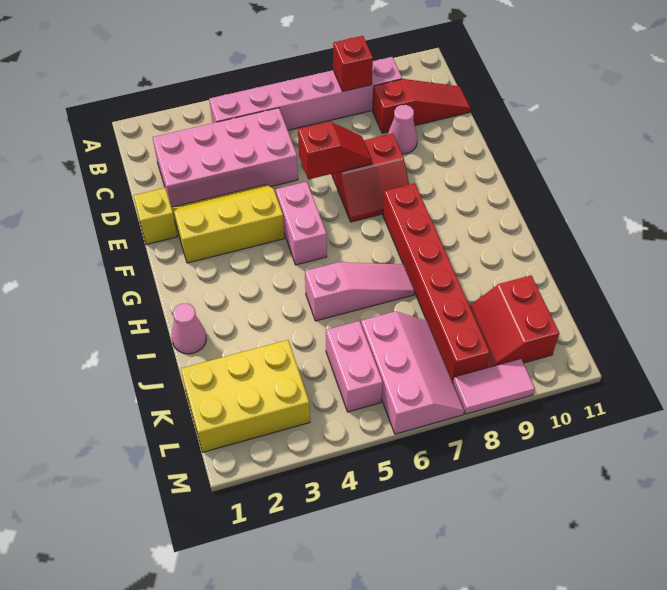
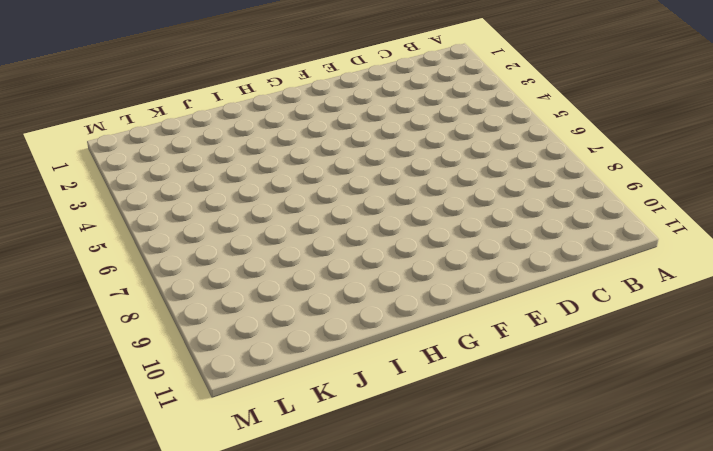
none -> pink 1x6 brick [209,57,402,130]
none -> pink 2x4 brick [153,108,298,207]
none -> red 1x3 slope [373,79,471,133]

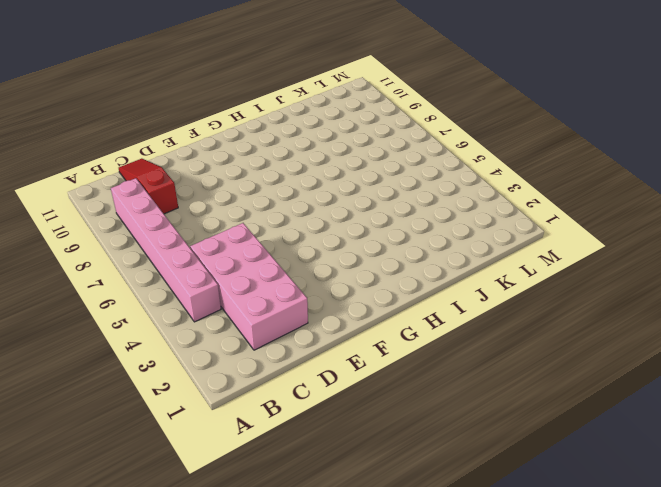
none -> pink 1x1 cone [388,105,417,154]
none -> yellow 1x1 brick [134,188,178,245]
none -> yellow 2x3 slope [171,184,284,263]

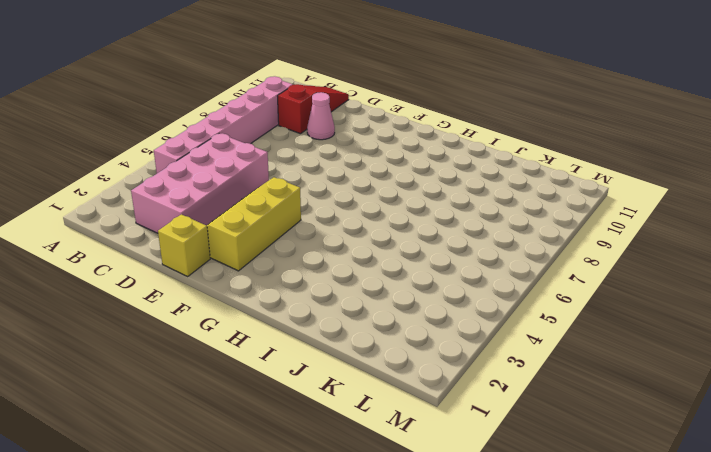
none -> red 2x2 slope [332,133,409,222]
none -> pink 1x2 brick [276,182,327,265]
none -> red 1x6 brick [383,183,490,382]

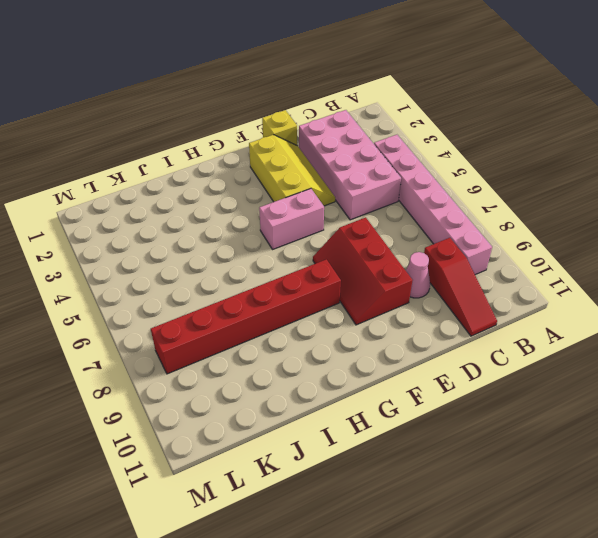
red 2x3 slope [313,217,413,325] -> red 2x2 slope [332,133,409,222]
none -> pink 1x1 cone [172,303,206,354]
none -> pink 1x3 slope [305,262,414,321]
none -> yellow 2x3 brick [181,340,310,452]

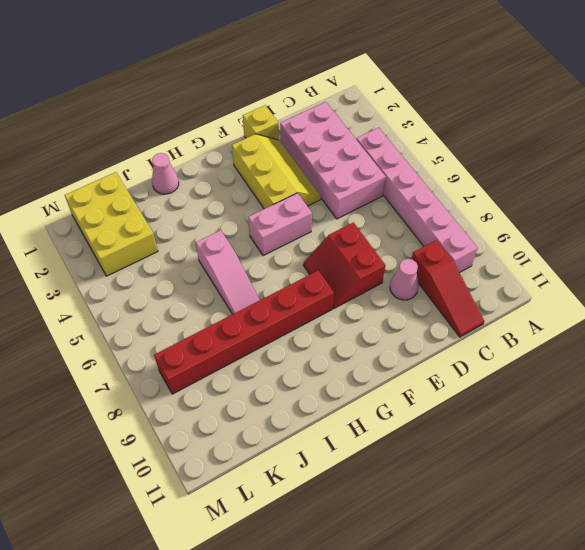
none -> pink 1x2 brick [326,321,383,412]
none -> pink 2x3 slope [361,311,464,434]
none -> red 2x2 slope [470,275,559,369]

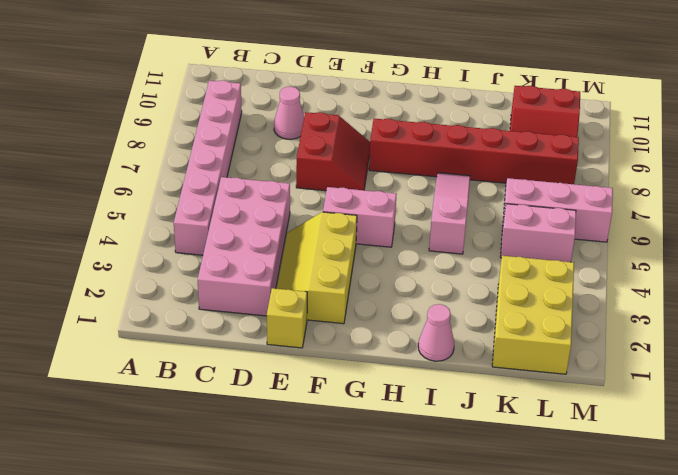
none -> red 1x3 slope [373,79,471,133]
none -> pink 1x2 tile [453,359,535,414]
none -> red 1x1 brick [333,36,373,91]

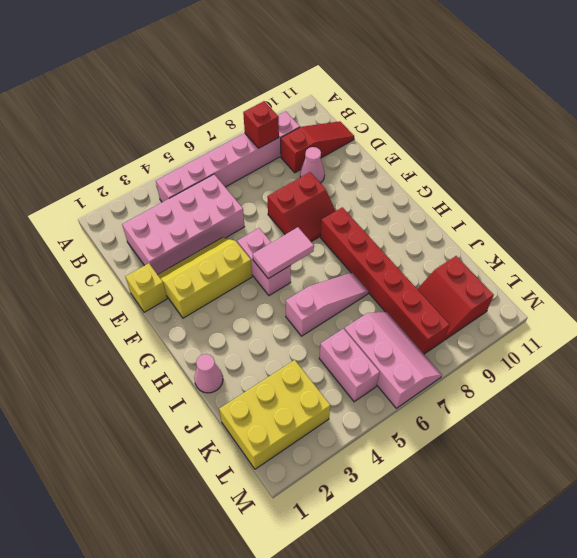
pink 1x2 tile [253,227,314,279] -> pink 1x2 tile moved to [453,359,535,414]
none -> red 1x2 slope [298,122,372,180]

